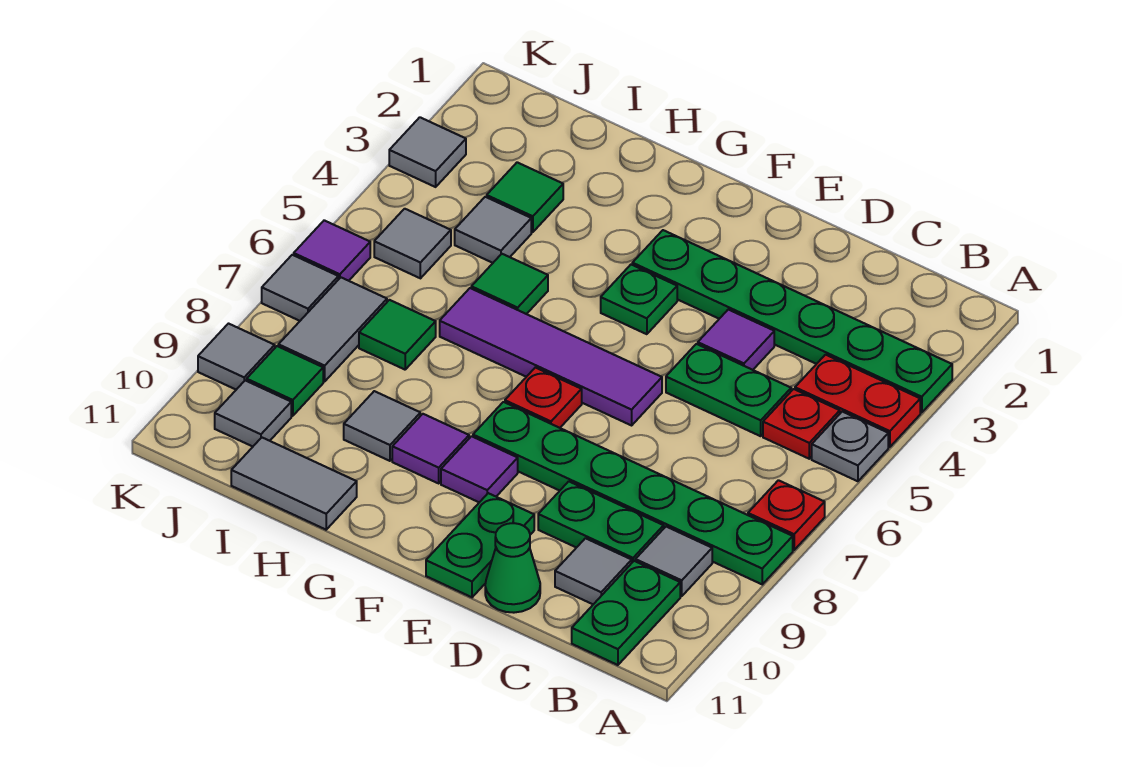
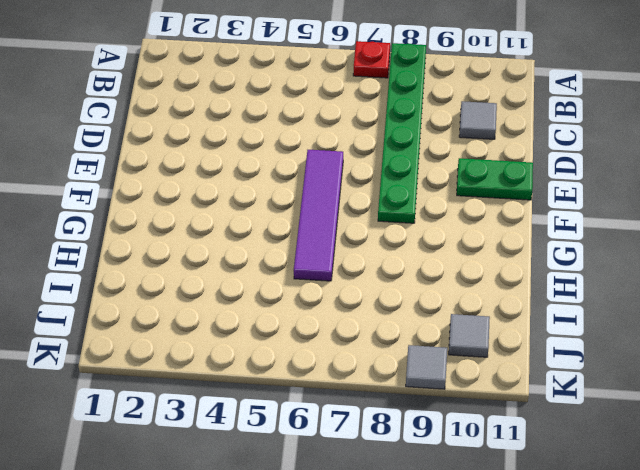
none -> green 1x6 plate [632,230,952,413]
none -> red 1x2 plate [795,355,920,447]
none -> grey 1x1 plate [812,412,888,481]
none -> red 1x1 plate [763,389,840,459]

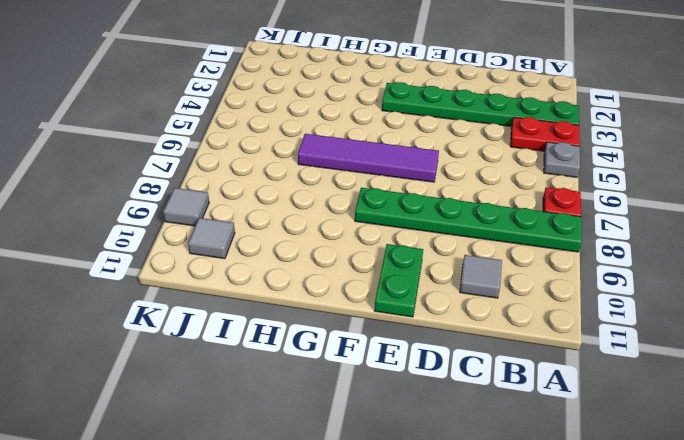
none -> red 1x1 plate [763,389,840,459]
none -> grey 1x1 tile [636,527,712,596]
none -> green 1x2 plate [572,561,680,665]
none -> green 1x2 plate [666,344,791,436]

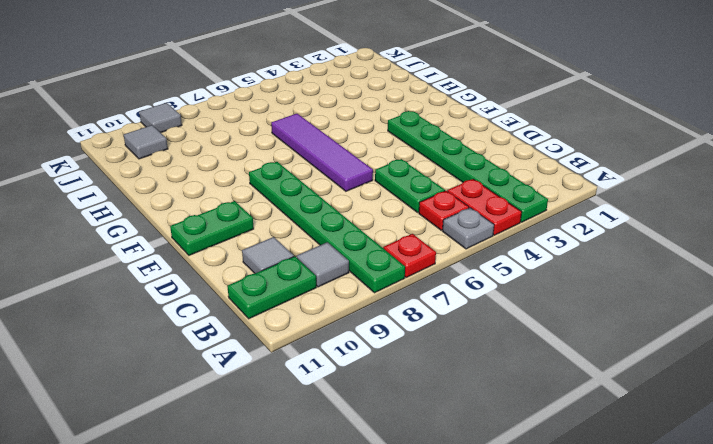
none -> green 1x2 plate [538,481,664,562]
none -> purple 1x1 tile [698,310,774,370]
none -> green 1x1 cone [485,523,540,613]
none -> green 1x1 plate [601,265,677,334]

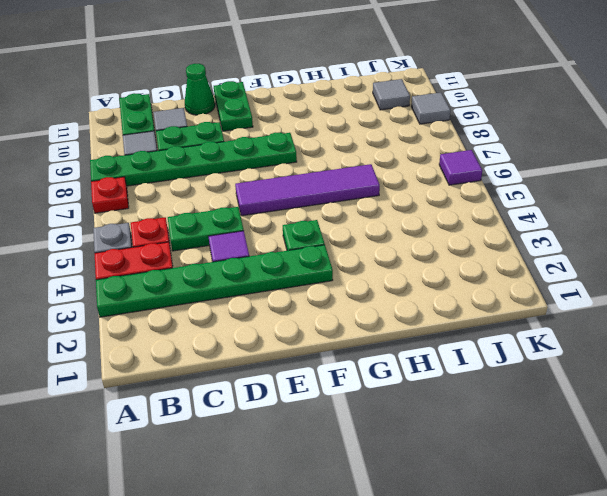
none -> red 1x1 plate [505,368,582,428]
none -> purple 1x1 tile [441,436,518,502]
none -> purple 1x1 tile [392,414,469,483]
none -> green 1x1 tile [471,254,548,314]

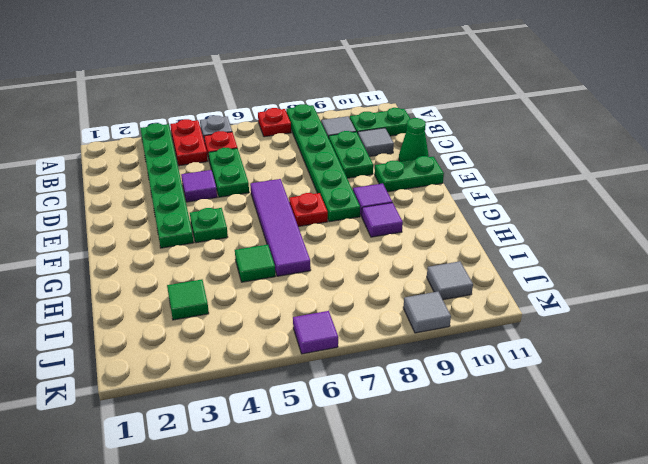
none -> grey 1x1 tile [344,391,420,461]
none -> grey 1x2 tile [231,438,357,530]
none -> grey 1x1 tile [455,197,531,263]
none -> green 1x1 tile [359,300,436,370]

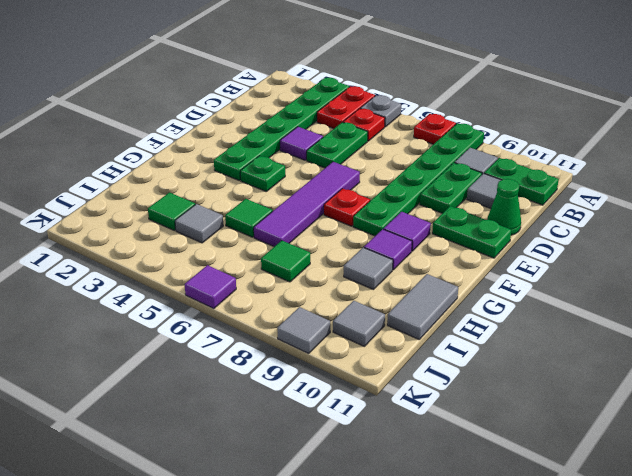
none -> grey 1x1 tile [374,209,451,278]
none -> grey 1x2 tile [278,277,387,381]
none -> green 1x1 tile [247,346,323,416]
none -> grey 1x1 tile [389,117,466,187]

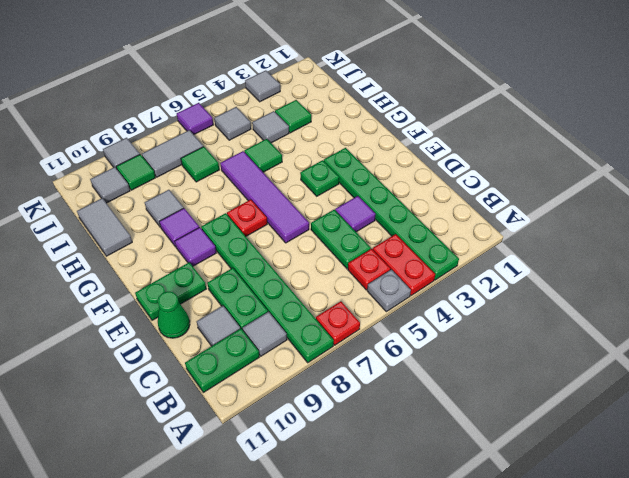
none -> grey 1x1 tile [262,255,338,321]

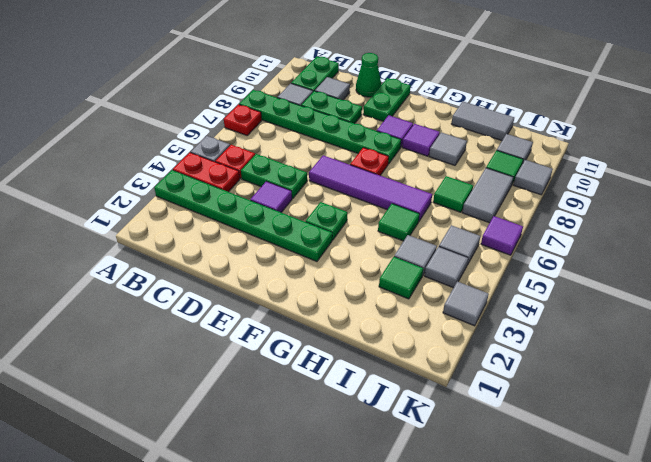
grey 1x1 tile [425,247,468,288] -> grey 1x1 tile moved to [262,255,338,321]

